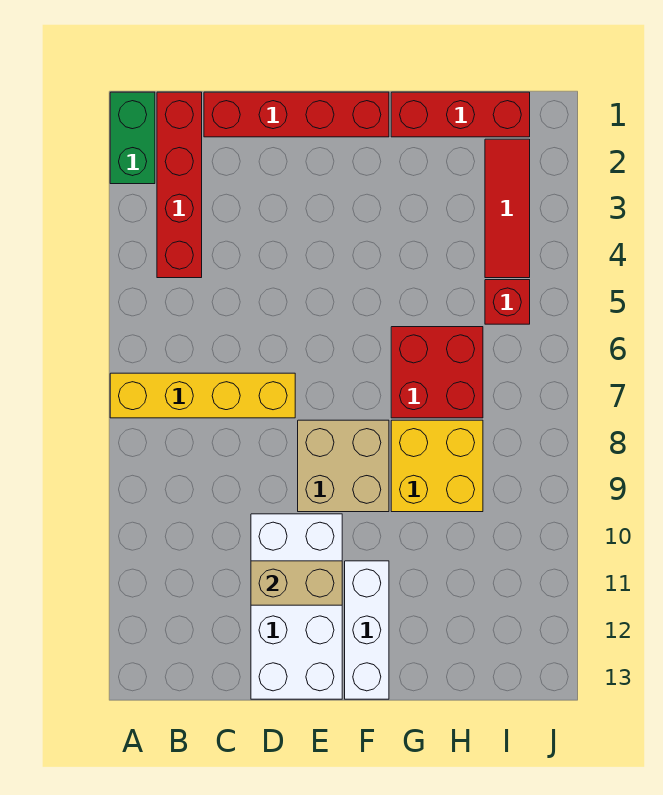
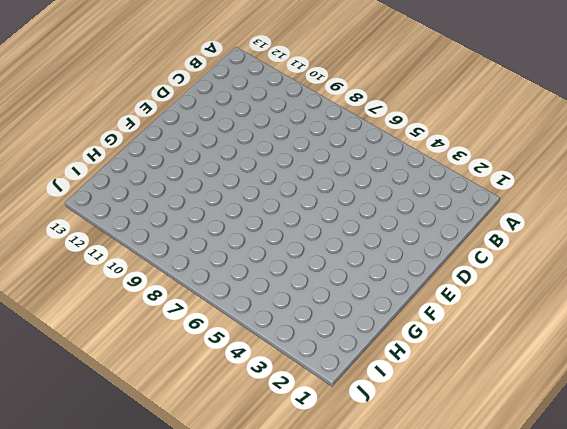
none -> green 1x2 brick [110,92,155,184]
none -> yellow 1x4 brick [110,373,295,418]
none -> red 1x4 brick [157,92,202,278]

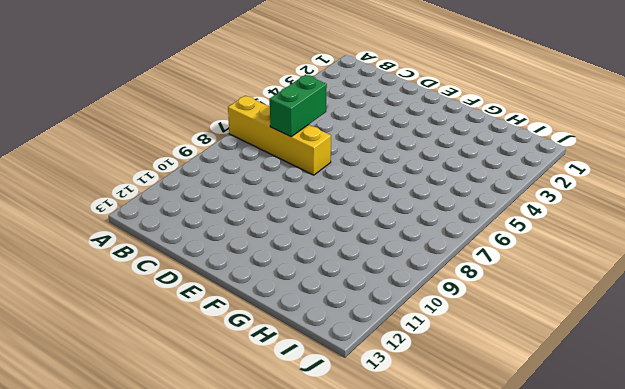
green 1x2 brick [270,75,327,137] -> green 1x2 brick moved to [110,92,155,184]
none -> red 1x4 brick [157,92,202,278]
none -> red 1x4 brick [204,92,389,137]
none -> white 2x4 brick [251,514,342,699]

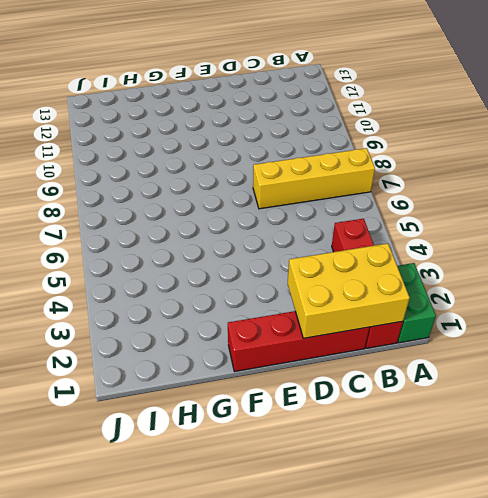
yellow 2x3 brick [288,243,410,338] -> none
none -> white 2x4 brick [251,514,342,699]
none -> tan 2x2 brick [298,420,389,512]
none -> white 1x3 brick [345,561,389,699]

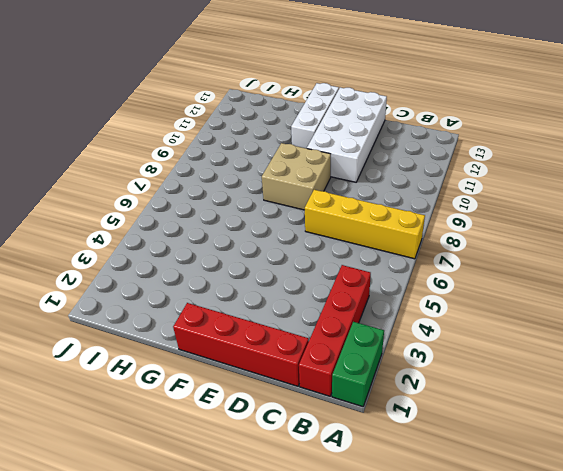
none -> red 1x3 brick [391,92,530,137]
none -> red 2x2 brick [391,327,483,418]
none -> yellow 2x2 brick [391,420,483,512]

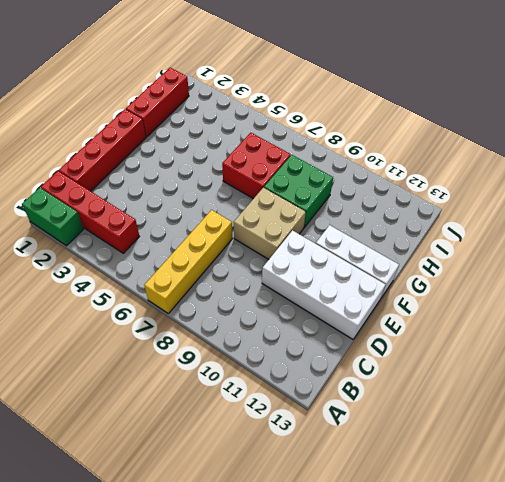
green 2x2 brick [264,155,333,227] -> yellow 2x2 brick [391,420,483,512]
none -> red 1x3 tile [485,139,530,278]
none -> red 1x1 brick [485,280,530,324]
none -> tan 1x2 brick [251,561,342,605]

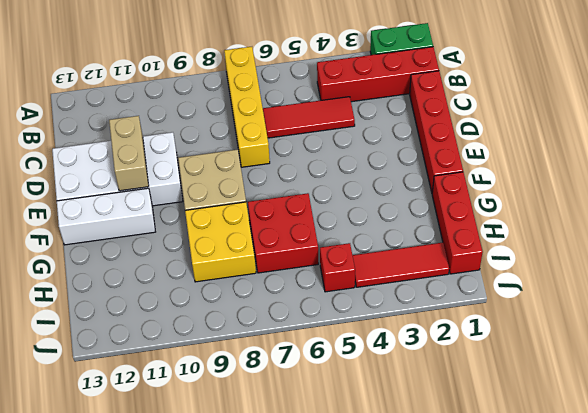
red 1x3 tile [263,97,355,138] -> none

